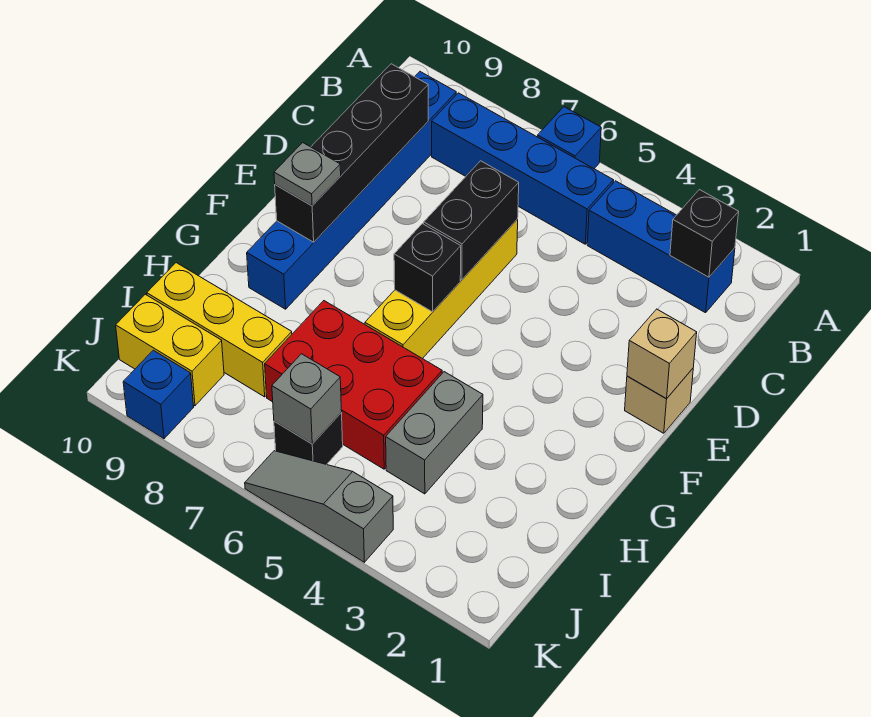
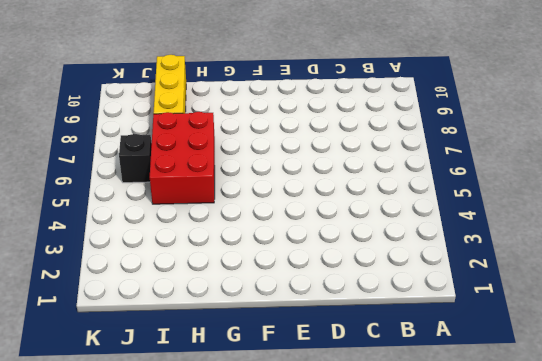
none -> blue 1x1 brick [538,107,601,169]
none -> blue 1x3 brick [587,181,735,313]
none -> blue 1x4 brick [432,93,614,244]

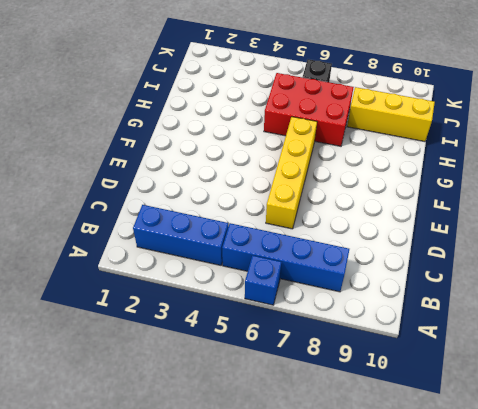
none -> blue 1x6 brick [247,72,456,309]
none -> tan 1x1 brick [625,369,693,433]
none -> grey 1x2 brick [386,372,483,494]

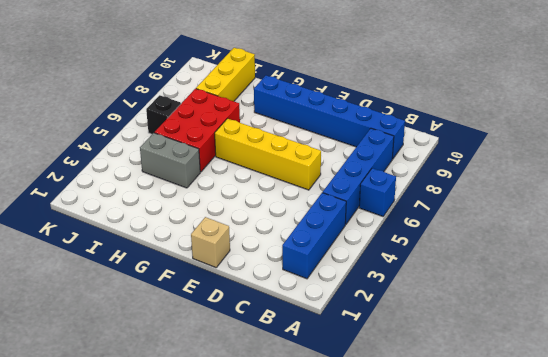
none -> yellow 1x2 brick [116,294,224,406]
none -> grey 1x3 slope [245,451,393,562]
none -> blue 1x1 brick [123,350,194,439]

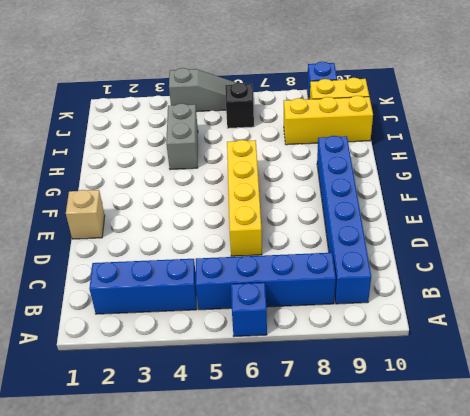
none -> red 2x3 brick [265,301,442,469]
none -> black 1x1 brick [670,190,739,277]
none -> black 1x4 brick [275,64,428,242]

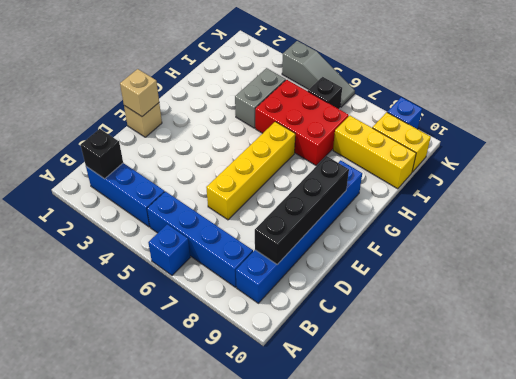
none -> black 1x2 brick [424,161,519,280]
none -> black 1x1 brick [394,224,461,312]
none -> grey 1x1 brick [272,354,342,444]

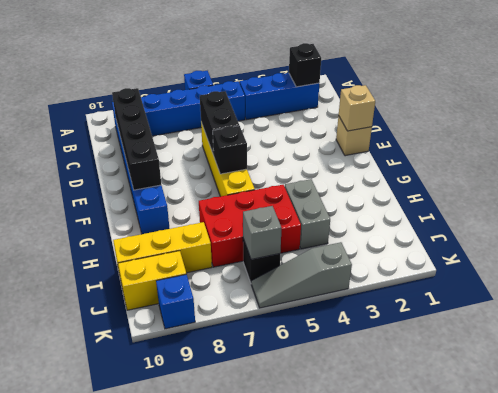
none -> grey 1x1 plate [274,143,341,206]

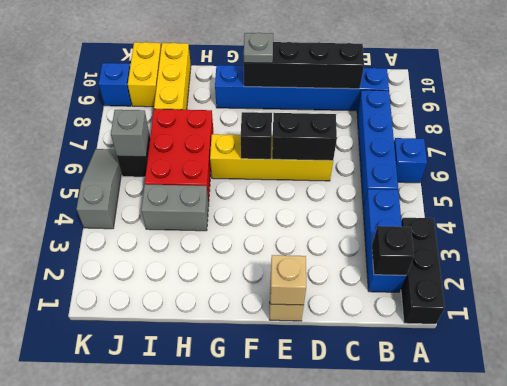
black 1x3 brick [401,218,445,324] -> none

